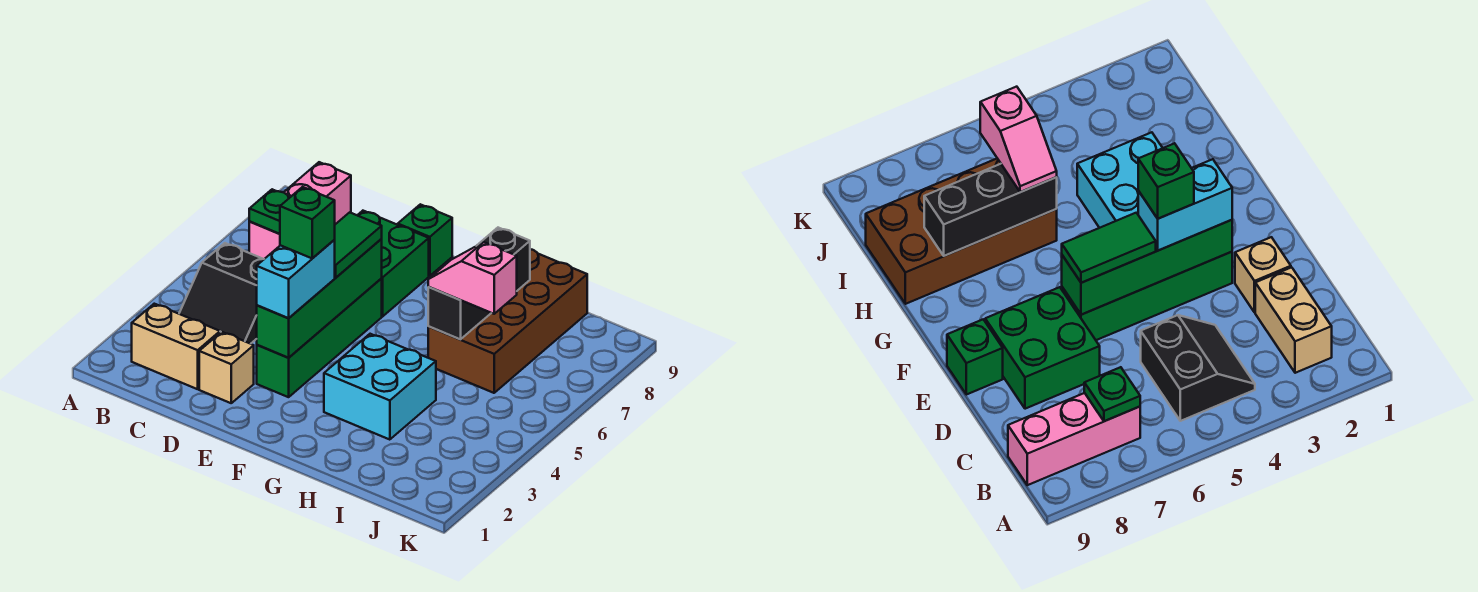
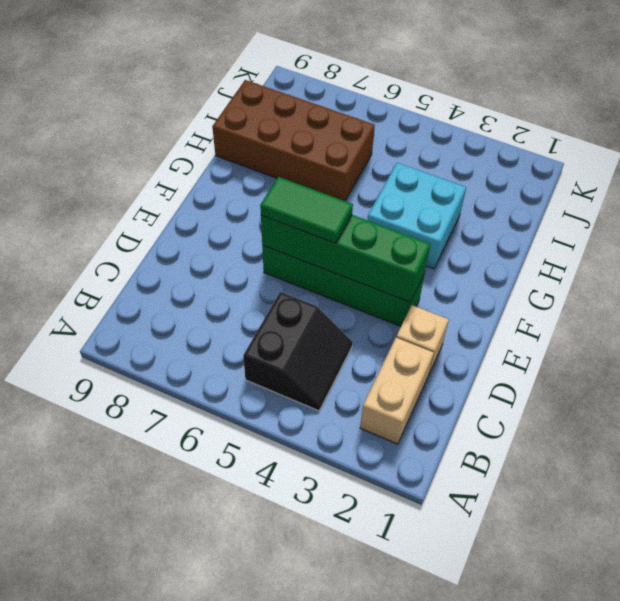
none -> pink 1x3 brick [249,162,351,259]
none -> green 2x2 brick [358,211,429,316]
none -> green 1x1 brick [398,204,452,276]

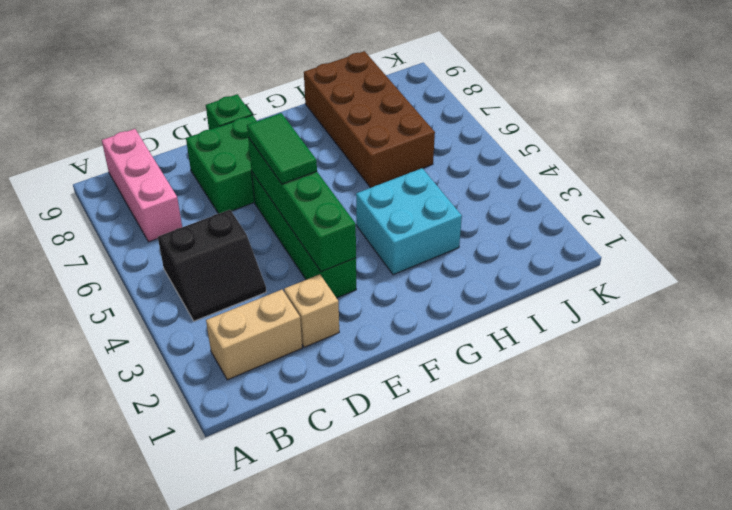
none -> green 1x1 plate [249,189,290,234]
none -> black 1x3 brick [428,228,530,339]
none -> cyan 1x2 brick [257,240,335,318]

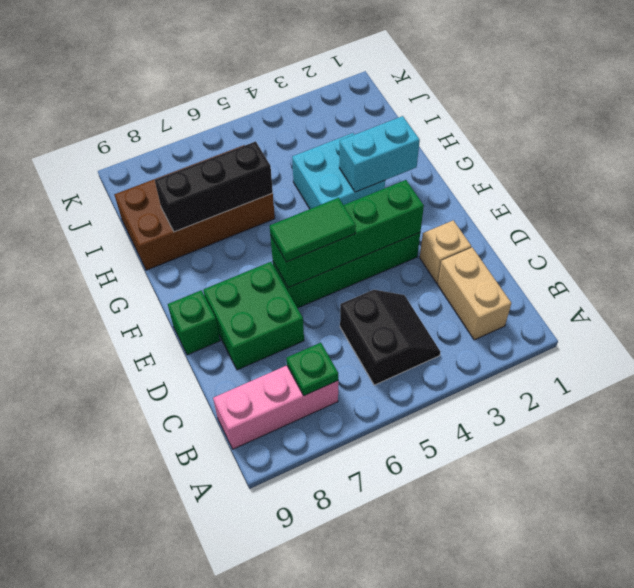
cyan 1x2 brick [339,116,420,192] -> cyan 1x2 brick moved to [257,240,335,318]
none -> pink 1x2 slope [428,242,517,314]
none -> green 1x1 brick [280,187,335,258]

